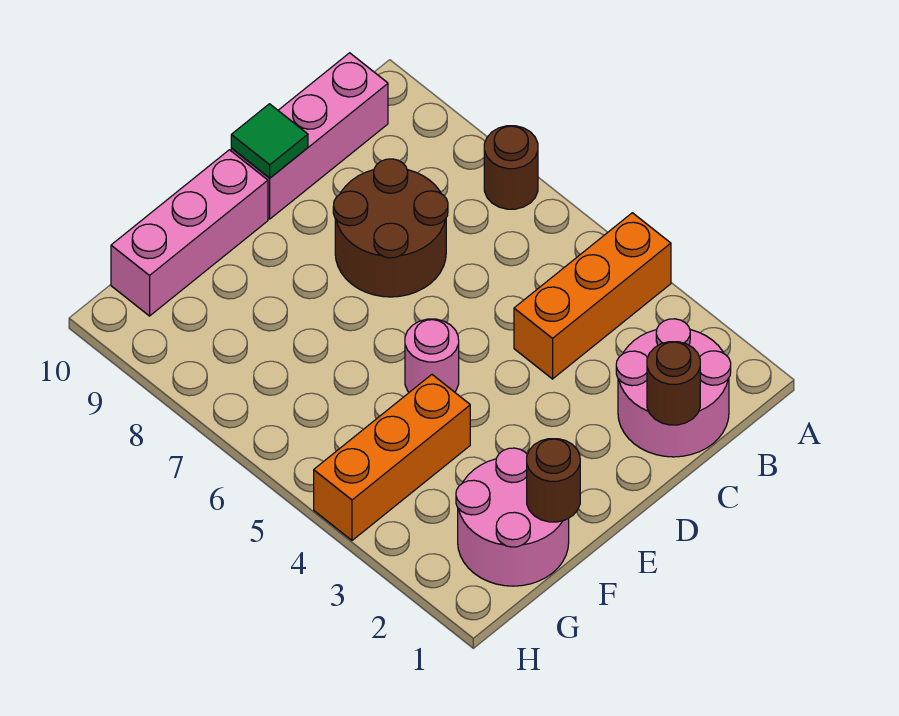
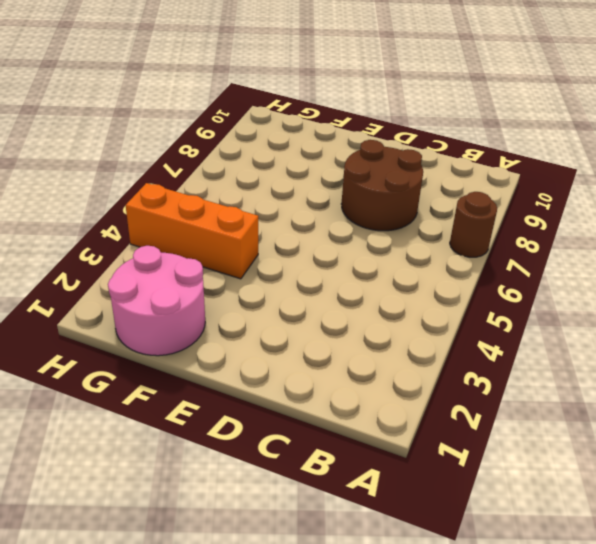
none -> orange 1x3 brick [514,213,671,379]
none -> pink 2x2 round brick [616,319,731,457]
none -> pink 1x3 brick [231,53,388,219]

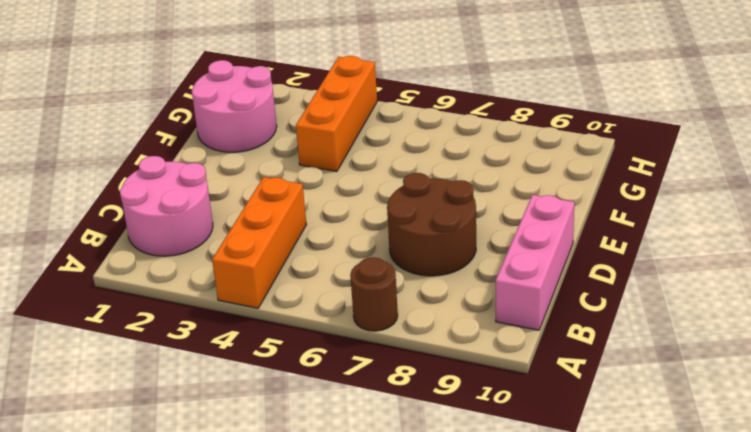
none -> pink 1x1 round brick [405,319,459,392]
none -> pink 1x3 brick [111,150,268,316]
none -> brown 1x1 round brick [647,342,700,425]

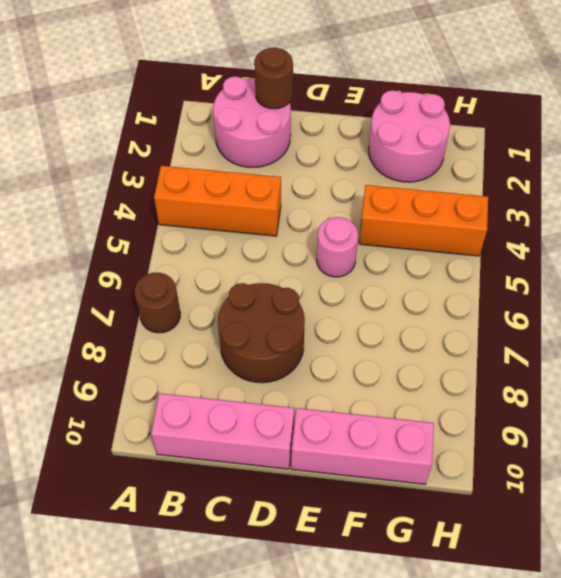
none -> green 1x1 tile [231,104,308,178]
none -> brown 1x1 round brick [527,439,580,522]

